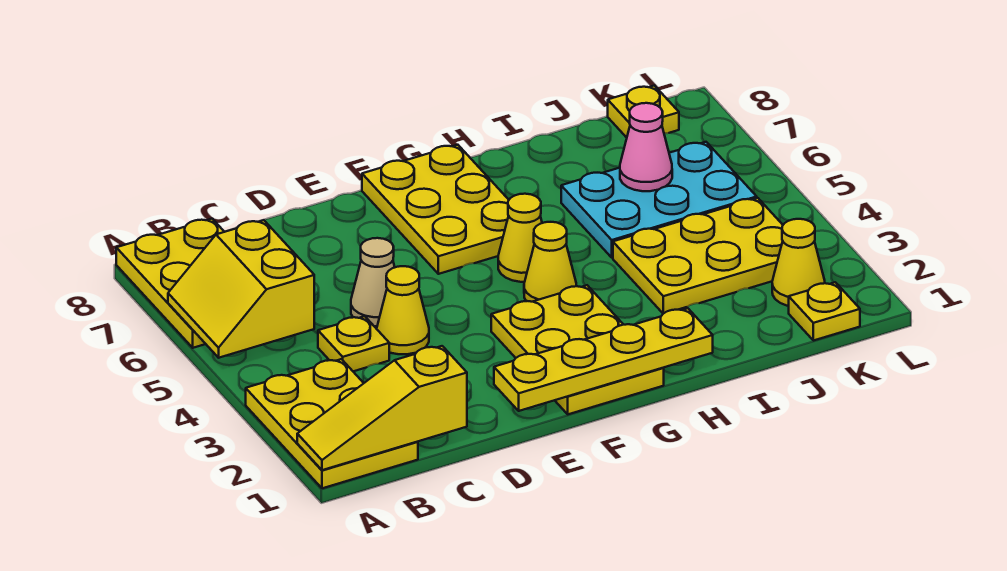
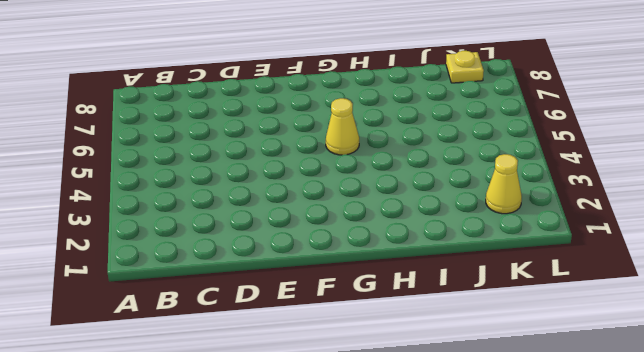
none -> yellow 2x3 plate [246,359,418,488]
none -> yellow 2x3 plate [116,219,224,348]
none -> yellow 1x1 plate [318,316,389,371]

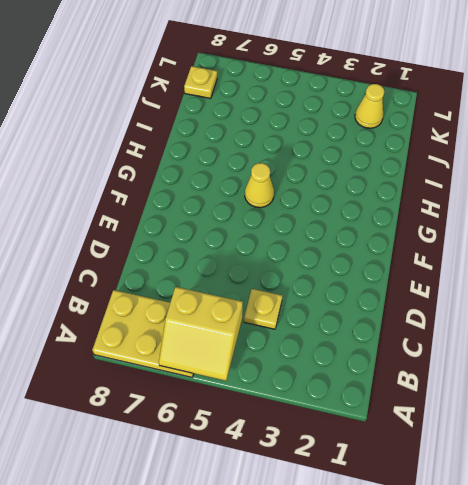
none -> yellow 2x3 plate [246,359,418,488]
none -> yellow 1x1 cone [377,266,429,354]
none -> tan 1x1 cone [351,238,395,326]

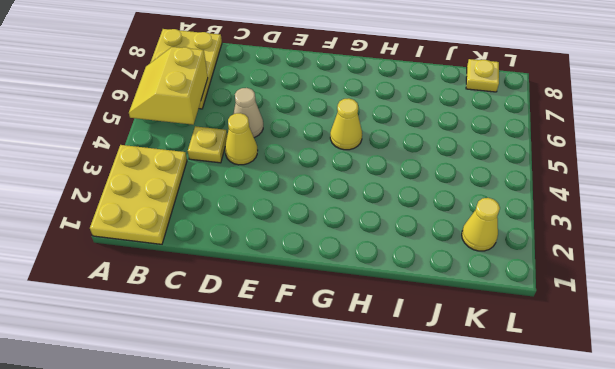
none -> yellow 2x3 plate [491,285,664,414]
none -> yellow 2x3 plate [362,145,509,274]
none -> yellow 1x1 cone [524,222,576,302]

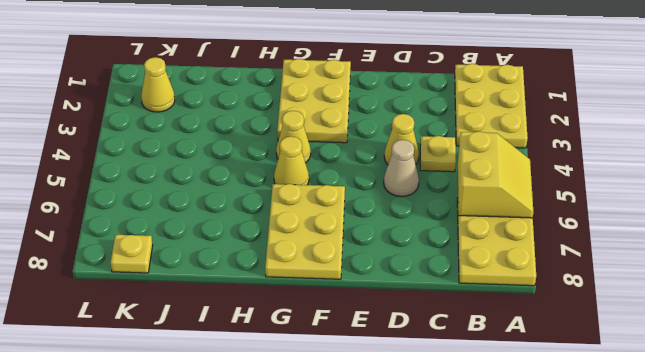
none -> yellow 2x3 plate [613,198,783,314]
none -> cyan 2x3 plate [561,142,757,258]
none -> yellow 1x1 plate [789,282,860,341]

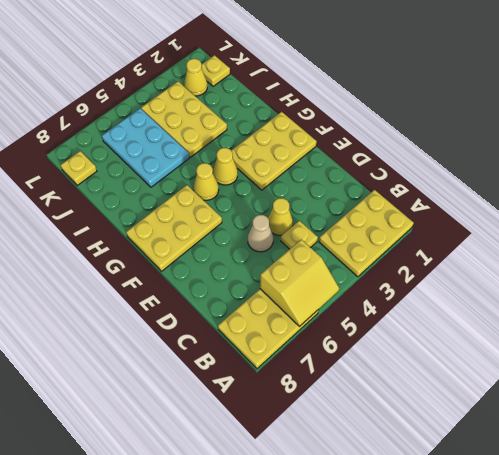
none -> yellow 1x3 slope [297,346,467,470]
none -> yellow 1x4 plate [494,308,713,411]
none -> pink 1x1 cone [620,103,672,191]

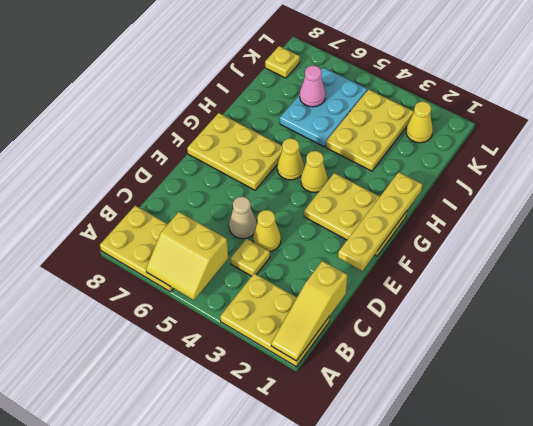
none -> yellow 1x1 plate [789,282,860,341]

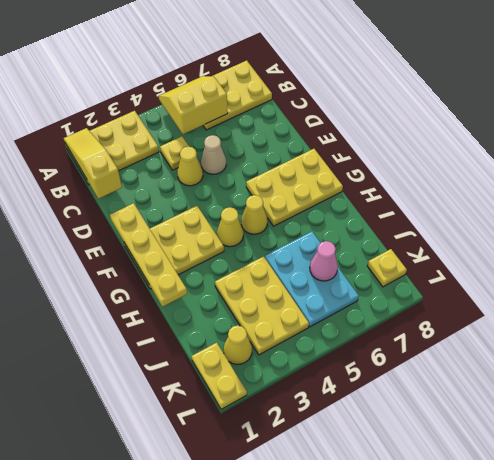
yellow 1x2 plate [192,343,247,409] -> yellow 1x1 plate [789,282,860,341]

